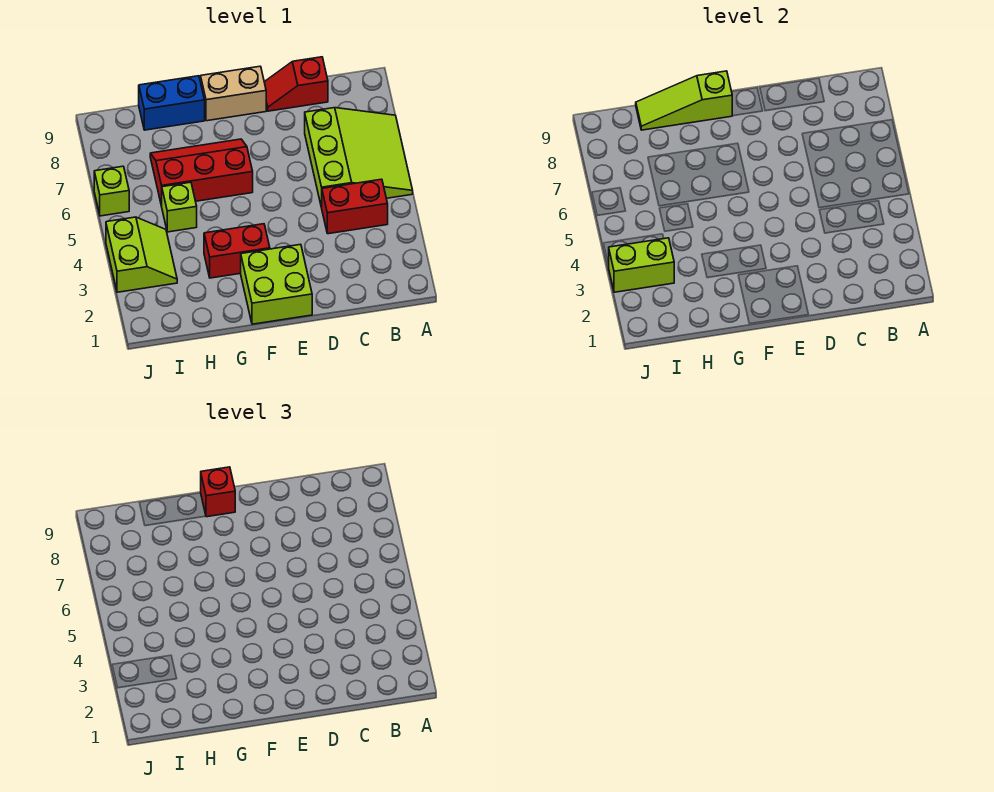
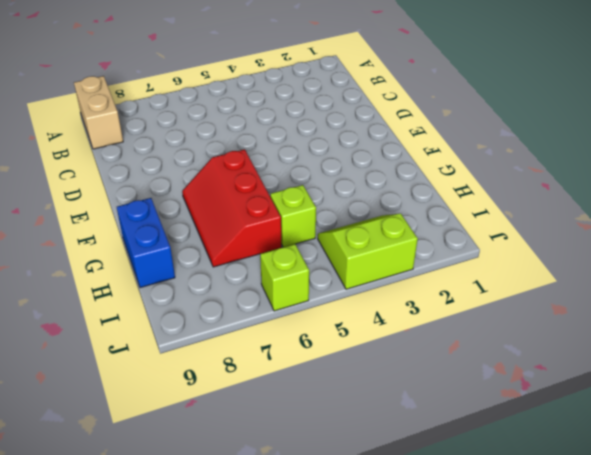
tan 1x2 brick [74,76,123,149] -> tan 1x2 brick moved to [201,66,266,121]
none -> lime 3x3 slope [305,108,413,208]
none -> red 1x2 brick [322,179,388,234]
none -> red 1x2 slope [264,57,328,111]

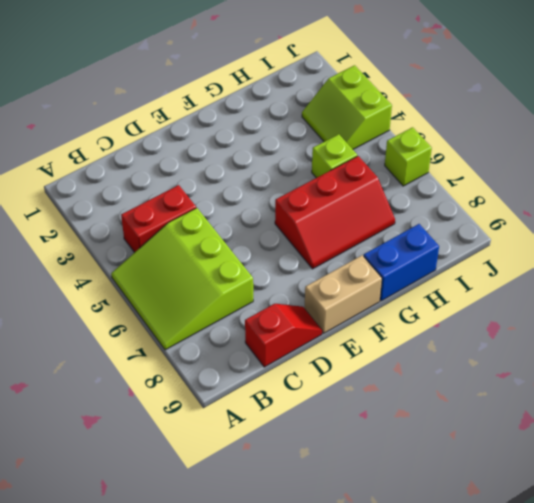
none -> lime 2x2 brick [241,244,312,324]
none -> red 1x2 brick [204,224,270,278]
none -> lime 1x3 slope [636,71,732,130]

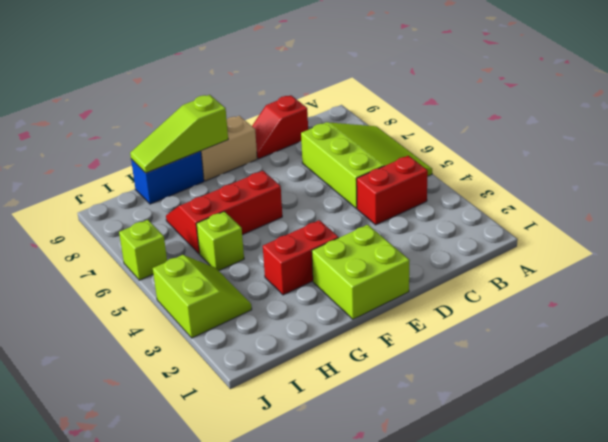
none -> lime 1x2 brick [609,238,674,292]
none -> red 1x1 brick [201,467,235,517]

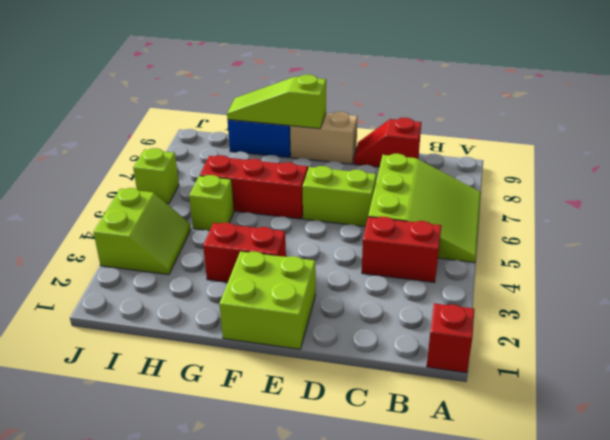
red 1x1 brick [427,303,474,373] -> red 1x1 brick moved to [201,467,235,517]
lime 1x2 brick [303,166,376,226] -> lime 1x2 brick moved to [609,238,674,292]

